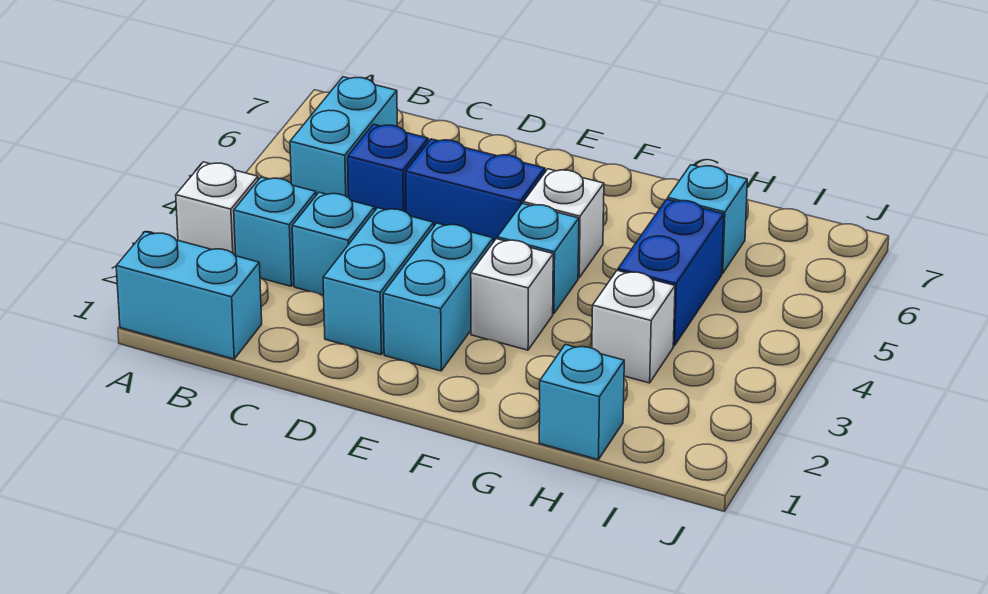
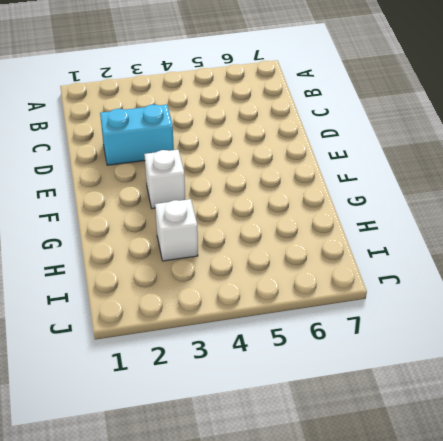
none -> cyan 1x2 brick [116,232,262,359]
none -> white 1x1 brick [176,162,258,256]
none -> cyan 1x1 brick [234,177,316,286]

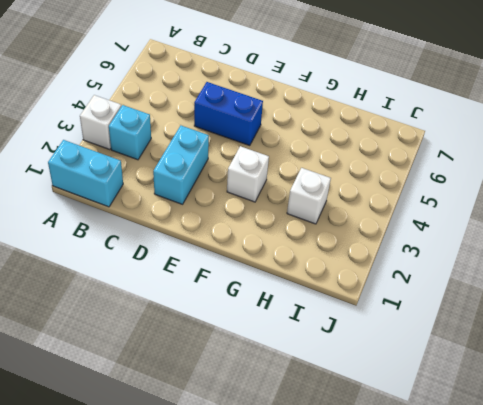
none -> cyan 1x2 brick [290,77,397,198]
none -> cyan 1x1 brick [292,192,375,295]
none -> blue 1x1 brick [348,124,428,212]

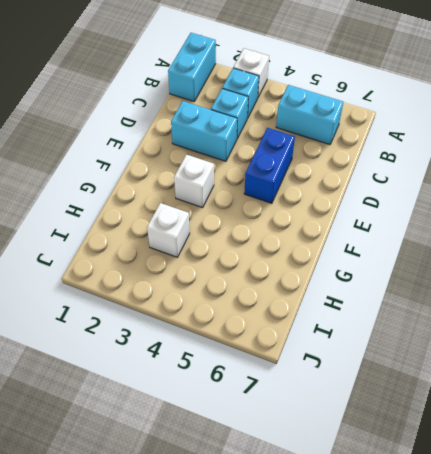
none -> blue 1x1 brick [348,124,428,212]
none -> cyan 1x2 brick [383,223,493,371]
none -> cyan 1x1 brick [497,203,579,314]

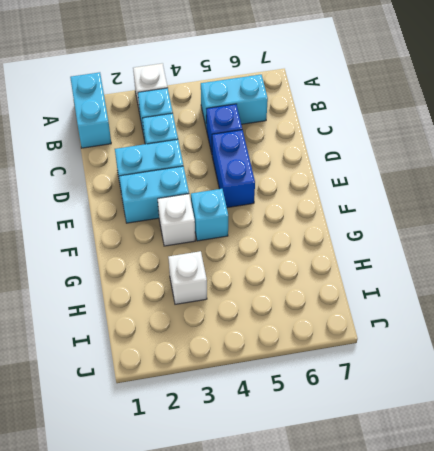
none -> white 1x1 brick [523,169,604,278]
none -> cyan 1x1 brick [539,344,624,460]
none -> blue 1x2 brick [618,199,724,346]

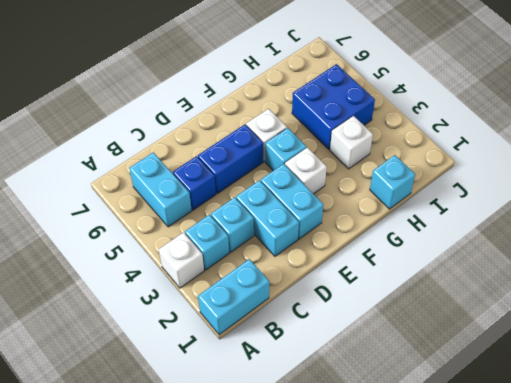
blue 2x2 brick [292,64,375,149] -> blue 1x2 brick [618,199,724,346]
none -> cyan 1x1 brick [668,165,747,274]

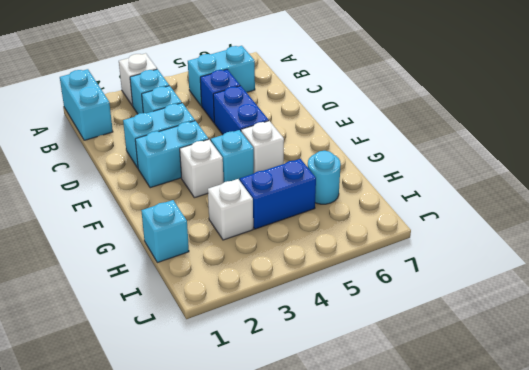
cyan 1x1 round brick [308,151,341,204] -> cyan 1x1 brick [668,165,747,274]

